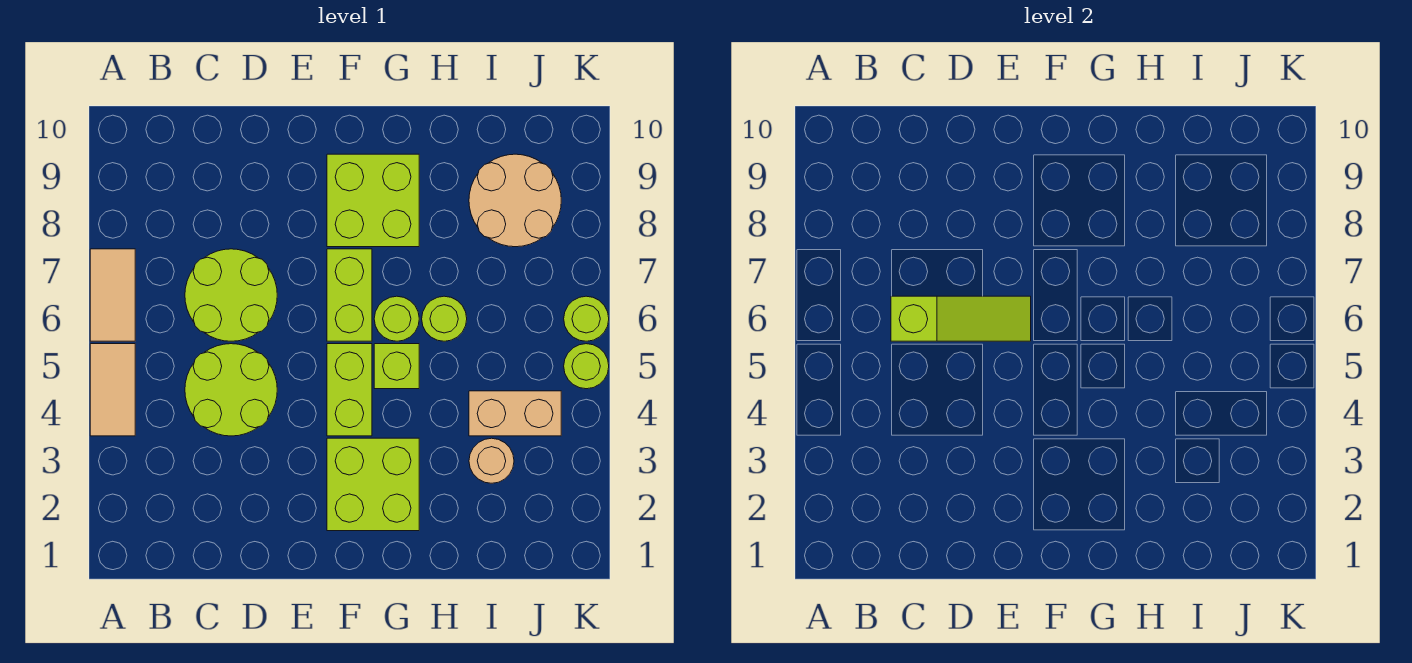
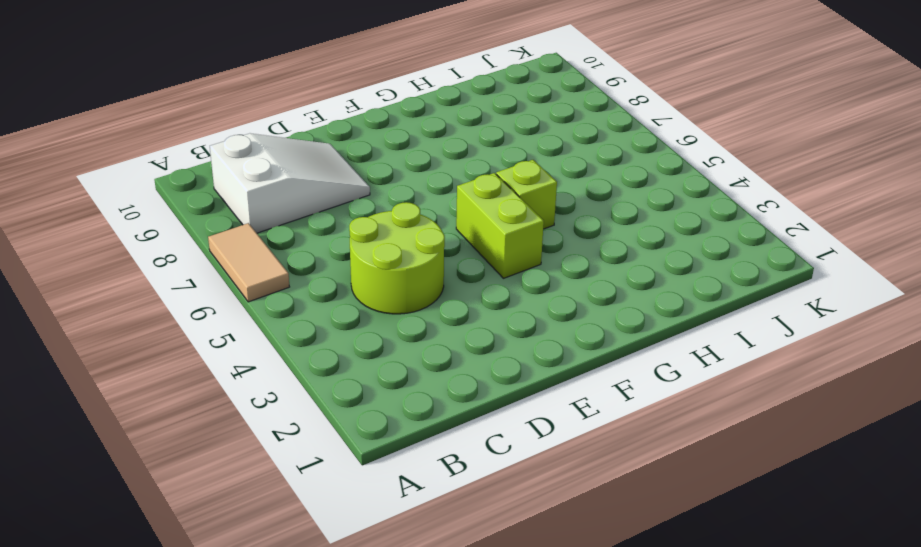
white 2x3 slope [210,133,370,233] -> none
none -> tan 1x2 tile [90,344,135,436]
none -> lime 2x2 round brick [185,249,277,341]
none -> lime 2x2 brick [327,438,419,531]

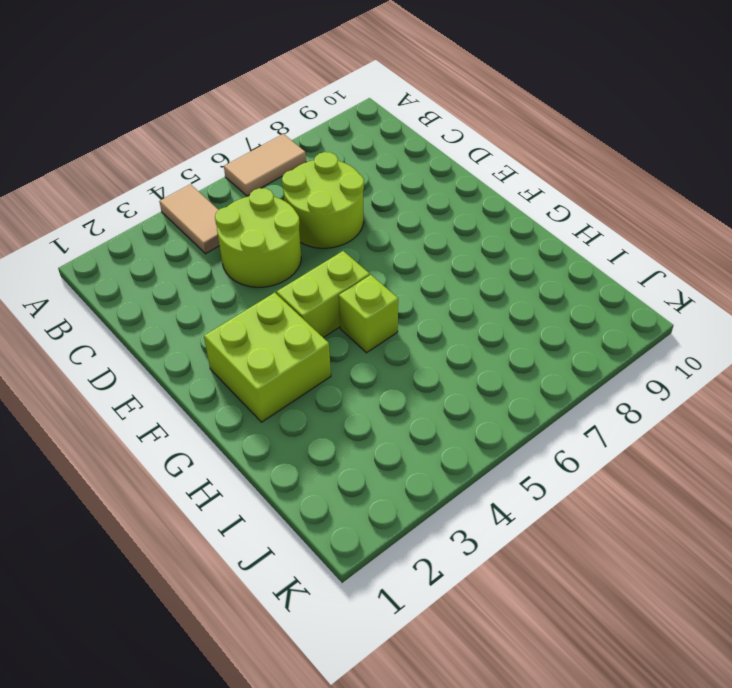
tan 1x2 tile [159,184,220,254] -> tan 1x2 tile turned to [90,344,135,436]
none -> lime 1x2 brick [327,249,372,341]
none -> lime 2x2 brick [327,154,419,247]
none -> lime 1x1 round brick [374,296,419,341]

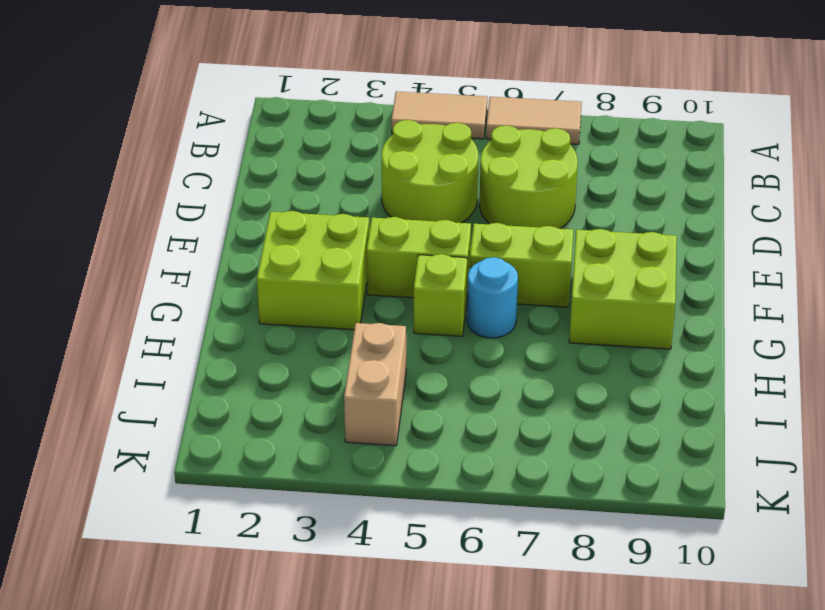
cyan 1x1 round brick [467,257,518,338] -> lime 1x1 round brick [374,296,419,341]
none -> lime 1x1 round brick [422,296,467,341]
none -> tan 1x1 round brick [469,438,514,483]
none -> tan 2x2 round brick [469,154,561,247]

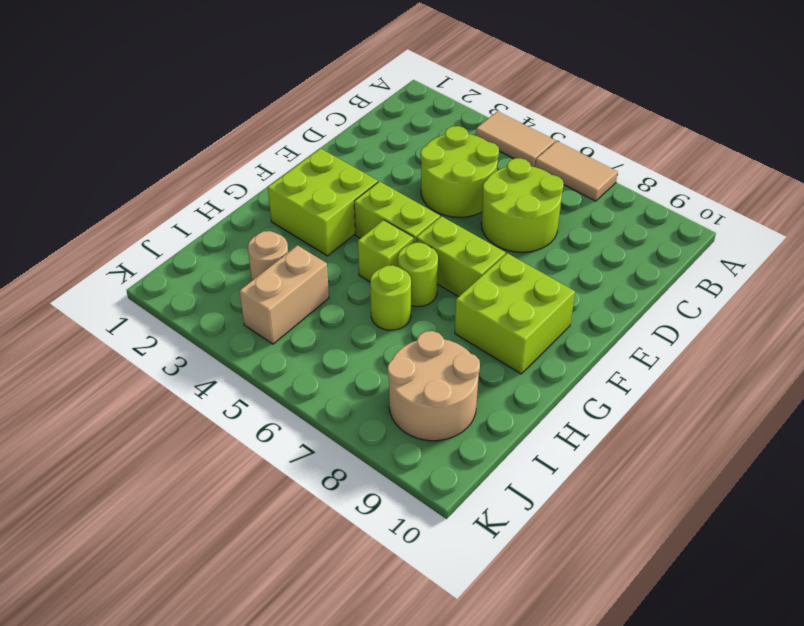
none -> lime 1x1 round brick [564,344,609,389]
none -> lime 1x1 round brick [564,296,609,341]
none -> lime 1x3 slope [891,296,1031,341]

